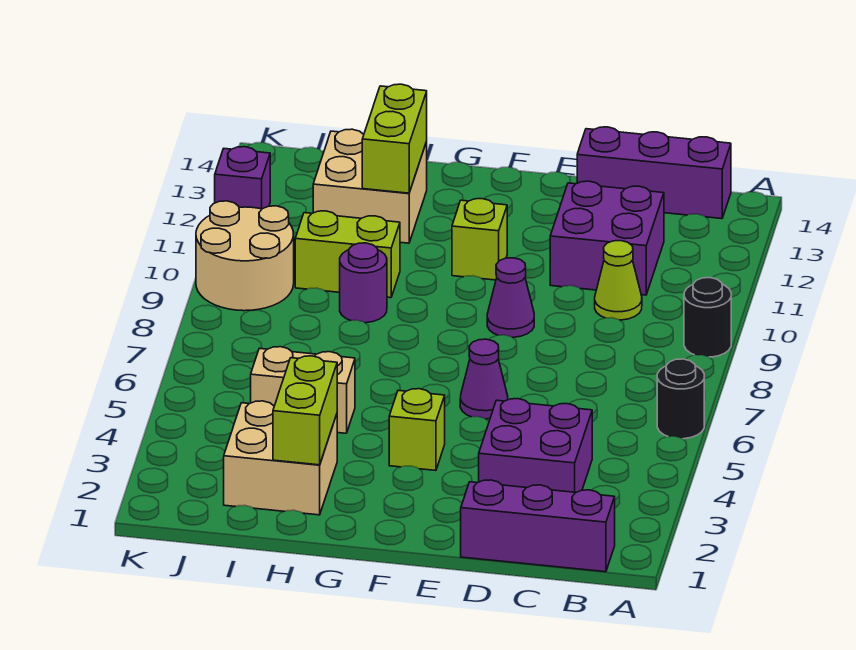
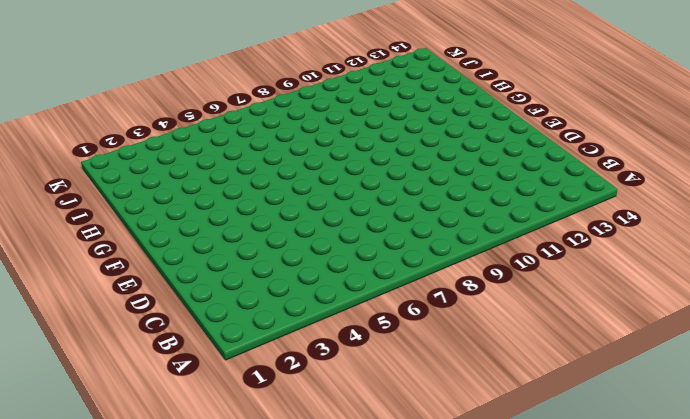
none -> black 1x1 round brick [657,359,704,439]
none -> black 1x1 round brick [684,278,731,357]
none -> purple 1x3 brick [461,480,615,572]

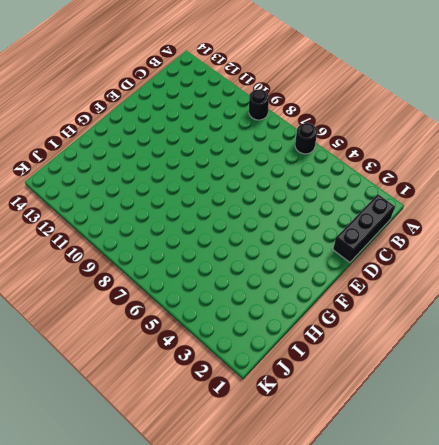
black 1x3 brick [333,194,395,262] -> purple 1x3 brick [461,480,615,572]
none -> purple 1x3 brick [577,127,731,219]
none -> purple 2x2 brick [479,399,592,492]
none -> lime 1x1 cone [595,241,642,320]

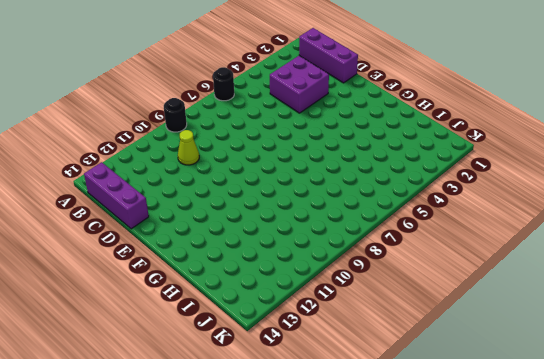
none -> purple 2x2 brick [550,181,664,295]
none -> purple 1x1 cone [460,339,508,419]
none -> purple 1x1 cone [487,258,534,337]

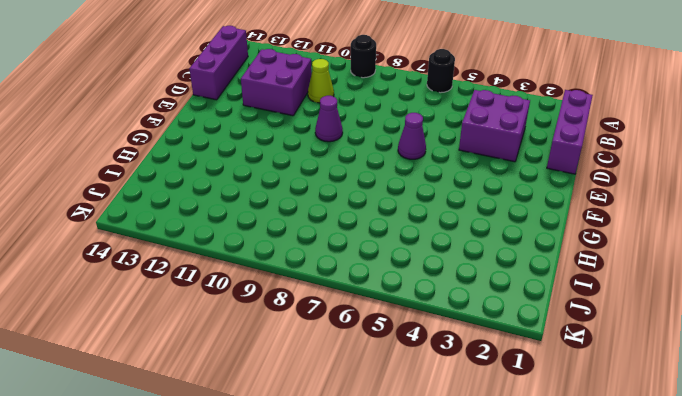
none -> lime 1x1 brick [389,389,445,470]
none -> lime 1x1 brick [452,199,507,280]
none -> tan 2x2 brick [224,401,337,515]

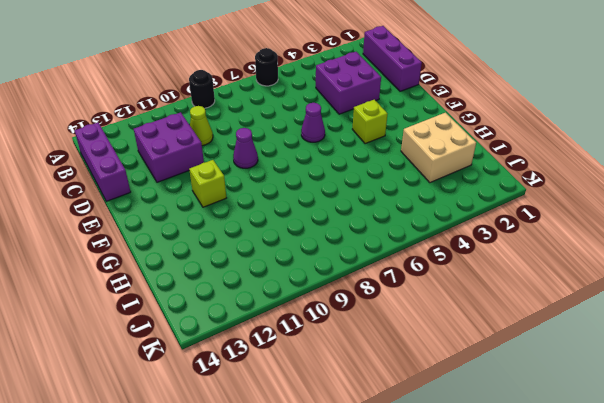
none -> tan 1x2 brick [251,347,355,433]
none -> purple 1x1 round brick [340,243,387,323]
none -> lime 1x2 brick [295,211,400,298]

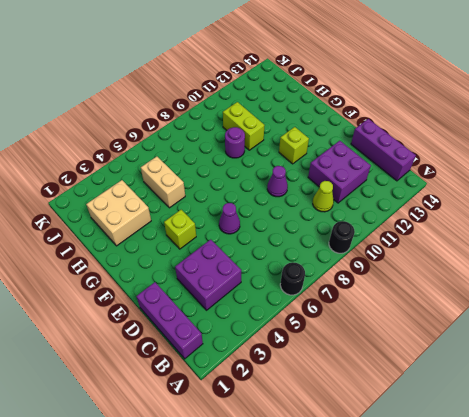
none -> tan 2x2 brick [313,129,427,243]
none -> tan 2x2 round brick [196,201,294,311]
none -> purple 1x1 brick [215,147,270,209]

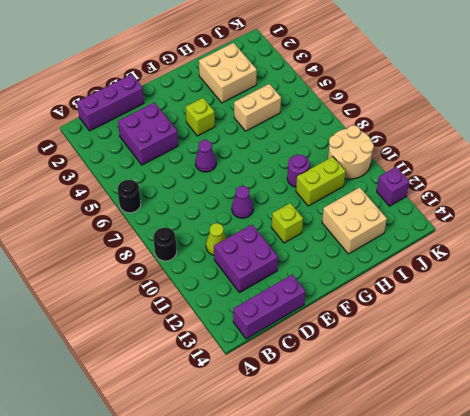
none -> lime 1x2 brick [273,356,337,465]
none -> lime 1x2 brick [362,84,427,193]

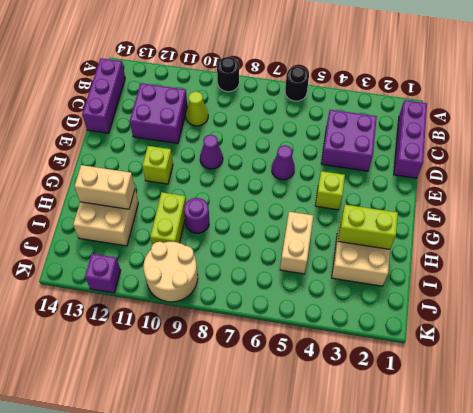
tan 1x2 brick [74,165,135,209] -> lime 1x2 brick [362,84,427,193]

